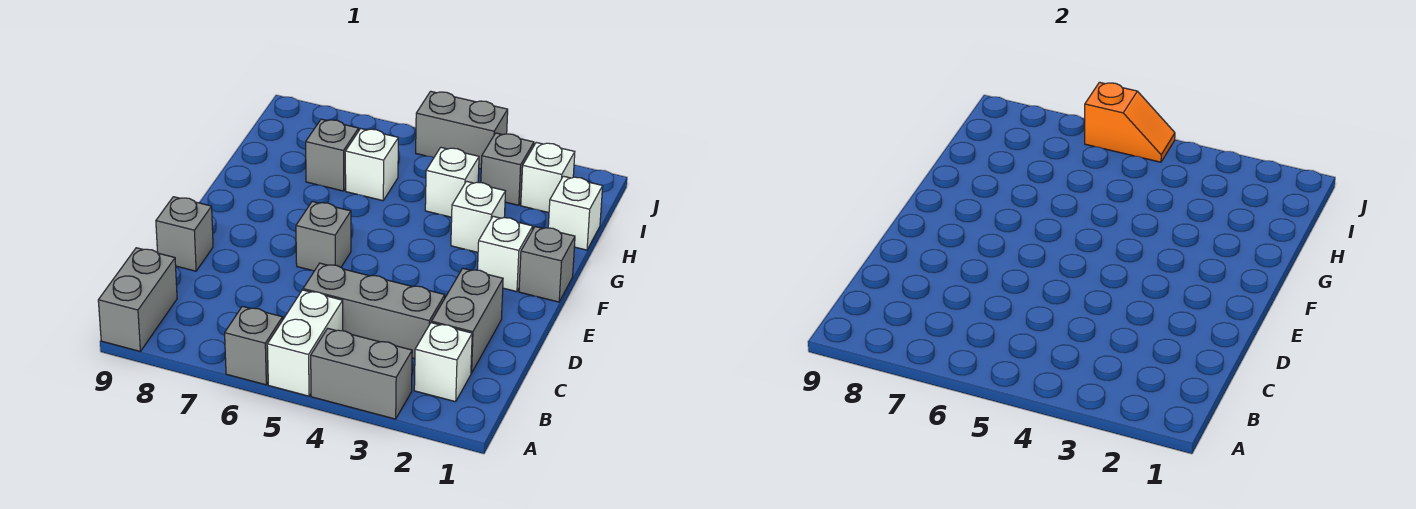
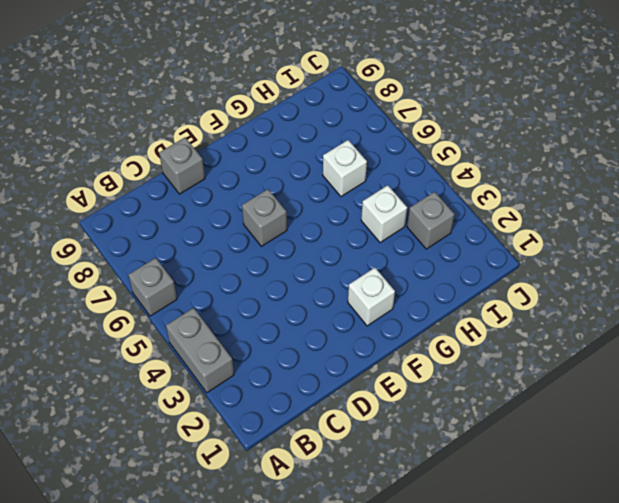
none -> white 1x2 brick [267,290,343,396]
none -> grey 1x2 brick [98,248,177,351]
none -> white 1x1 brick [414,323,472,402]

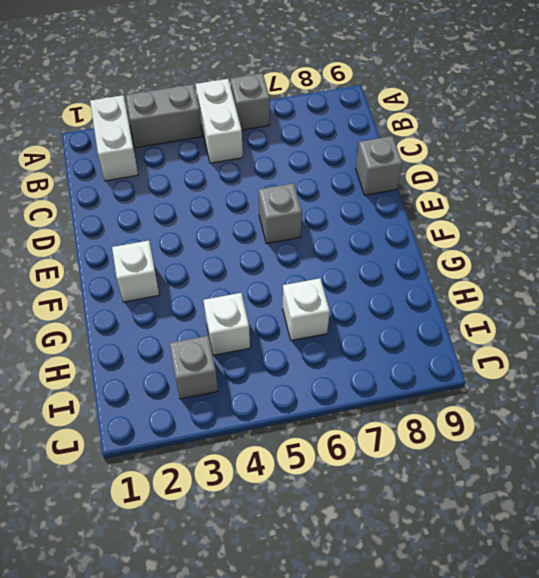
white 1x2 brick [90,95,138,181] -> white 1x1 brick [414,323,472,402]
none -> grey 1x2 brick [98,248,177,351]
none -> grey 1x2 brick [431,268,503,373]
none -> grey 1x3 brick [303,263,445,359]

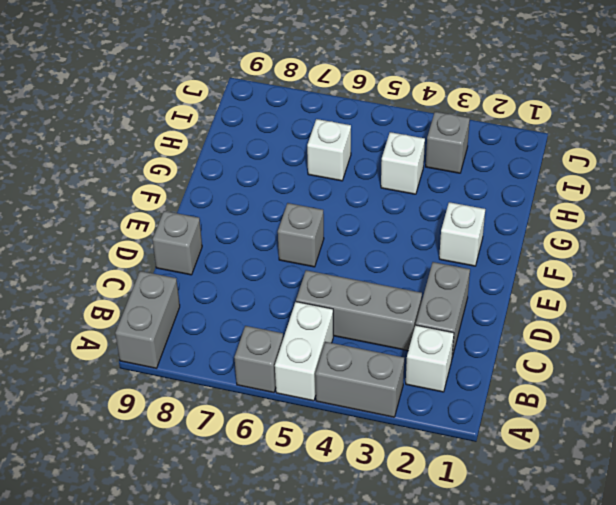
none -> grey 1x1 brick [519,227,575,302]
none -> white 1x1 brick [451,181,506,252]
none -> white 1x1 brick [548,176,603,250]

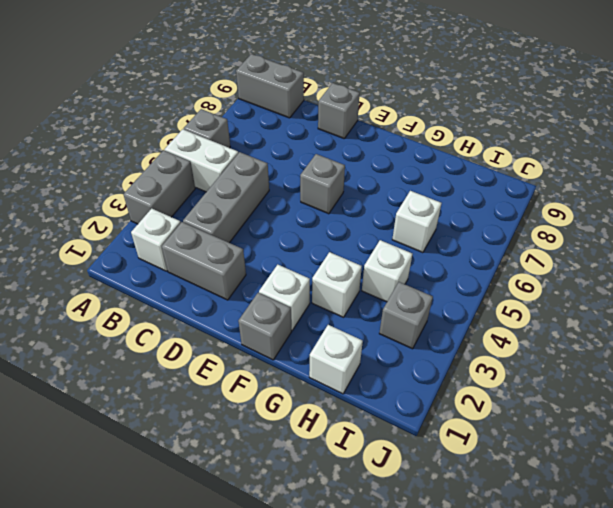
none -> grey 1x1 brick [306,119,359,191]
none -> white 1x1 brick [521,142,575,213]
none -> grey 1x2 brick [416,91,508,169]

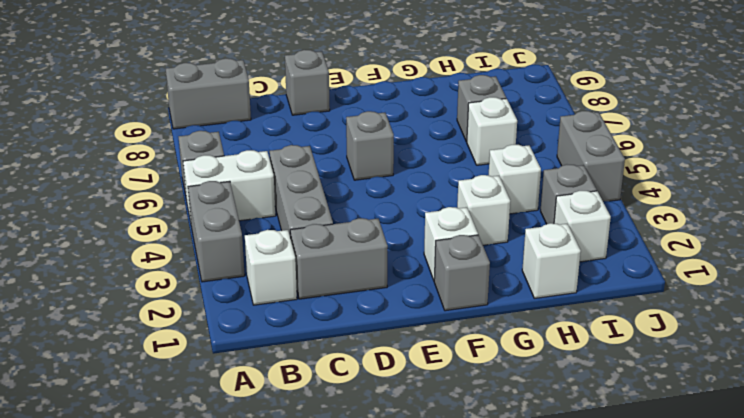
none -> orange 1x2 slope [1085,82,1175,162]

